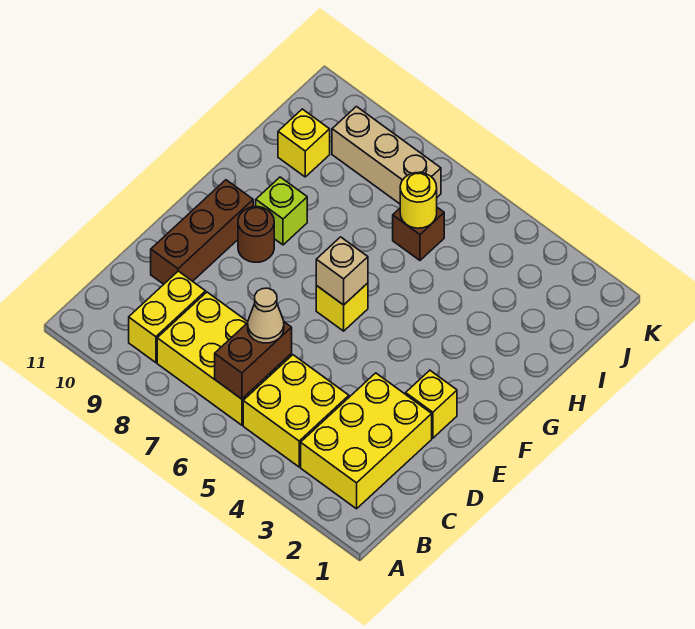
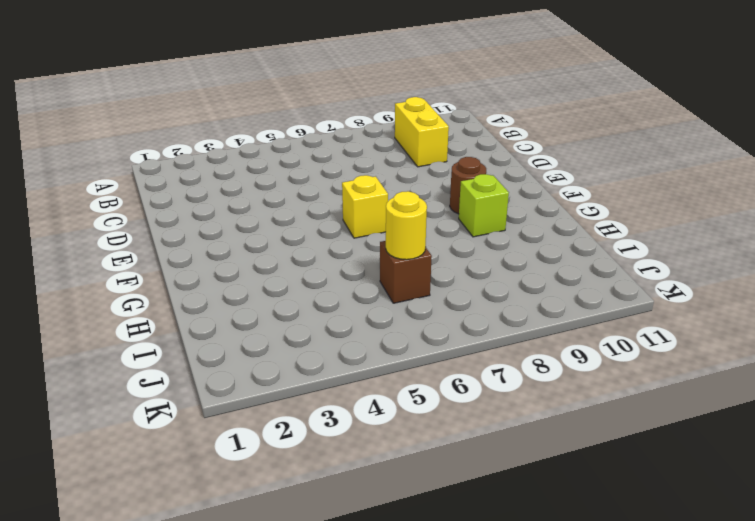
none -> yellow 2x3 brick [301,373,432,509]
none -> yellow 2x2 brick [243,355,349,467]
none -> yellow 2x3 brick [157,292,292,425]

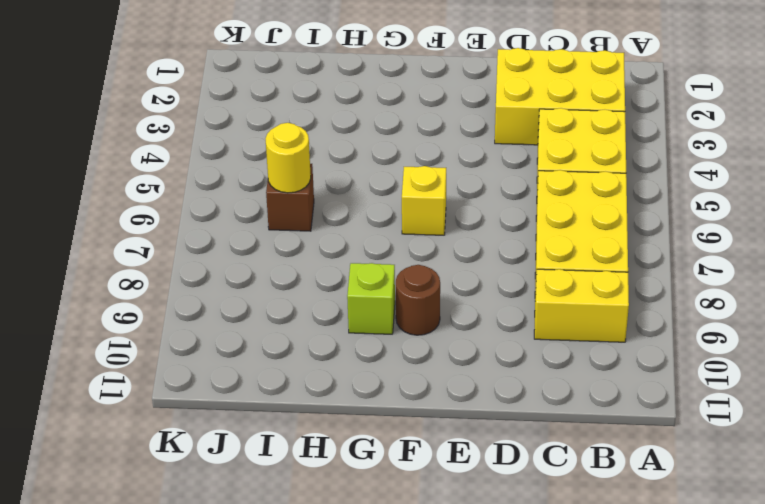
none -> brown 1x3 brick [151,180,253,284]
none -> yellow 1x1 brick [406,370,457,438]
none -> yellow 1x1 brick [278,109,330,177]

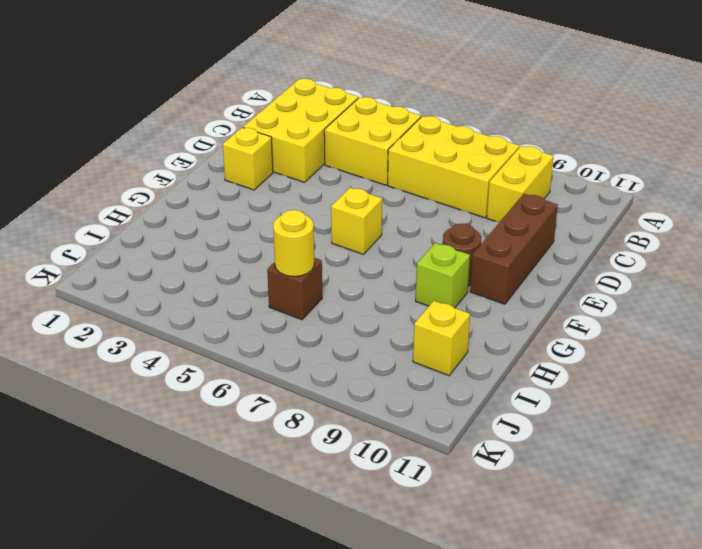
none -> tan 1x3 brick [332,107,441,204]
none -> brown 1x2 brick [215,322,292,399]
none -> tan 1x1 brick [316,237,368,305]

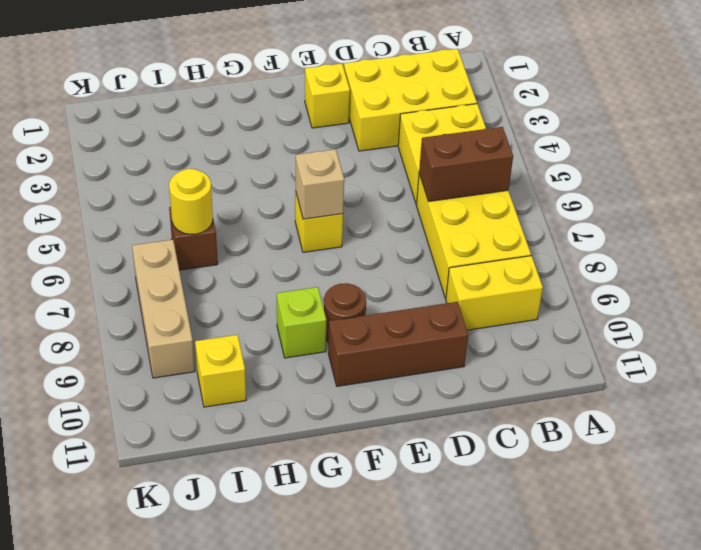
none -> tan 1x1 cone [248,288,284,343]

